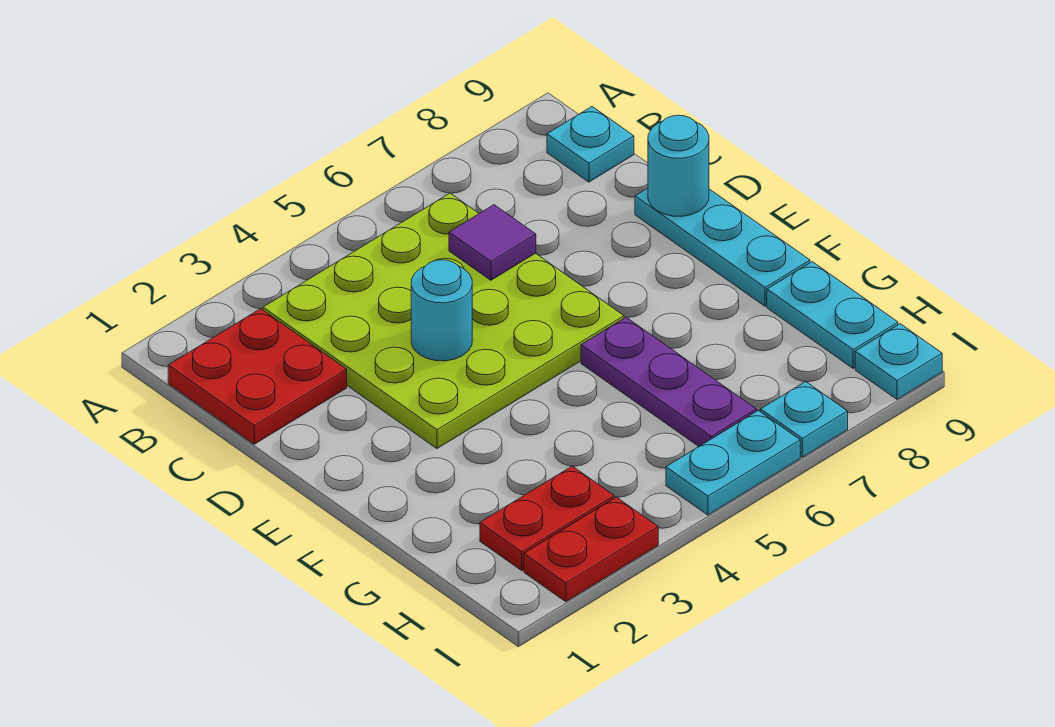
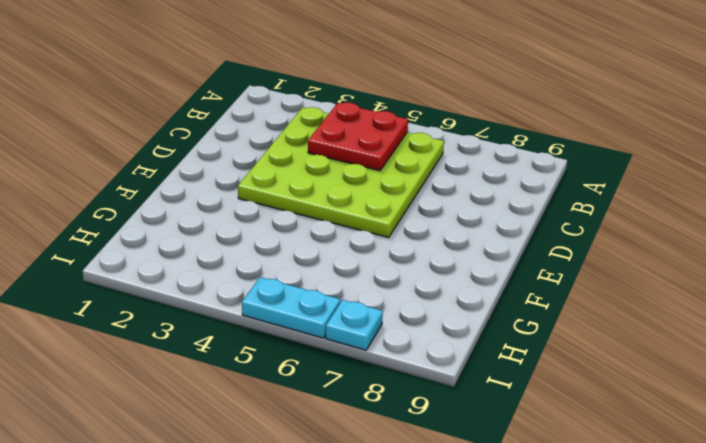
red 2x2 plate [308,102,408,171] -> red 2x2 plate moved to [168,309,347,444]
none -> cyan 1x1 plate [547,107,634,182]
none -> cyan 1x3 plate [635,188,810,306]
none -> purple 1x3 plate [581,317,756,446]

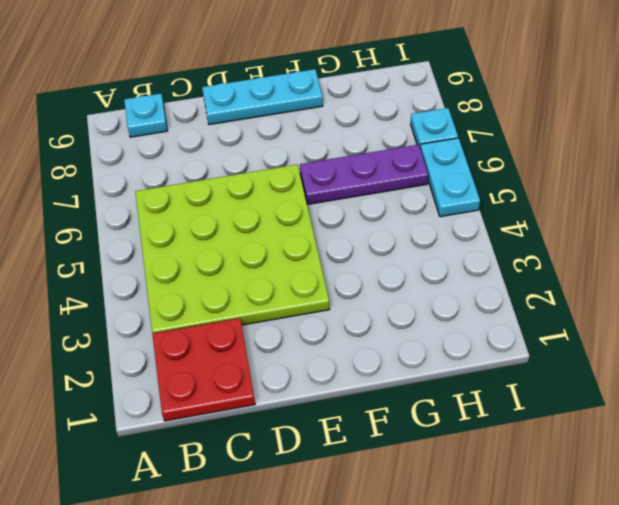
none -> cyan 1x2 plate [767,262,898,368]
none -> red 1x2 plate [480,466,614,571]
none -> red 1x2 plate [524,497,658,602]

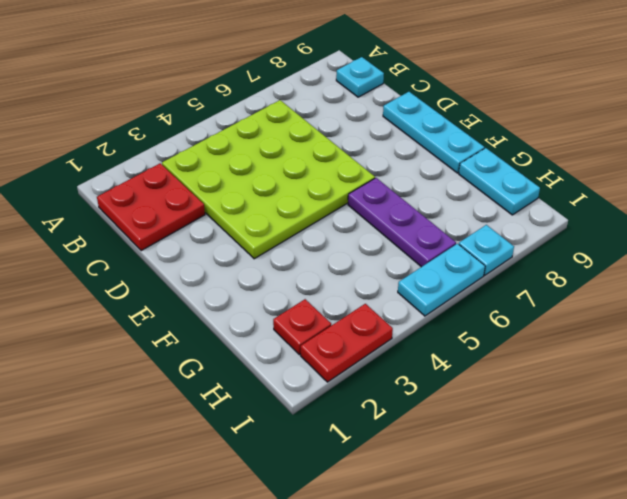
red 1x1 plate [273,299,331,355] -> red 1x2 plate [480,466,614,571]
none -> cyan 1x1 plate [855,324,942,399]
none -> purple 1x1 tile [449,205,536,280]
none -> cyan 1x1 round brick [411,260,472,361]

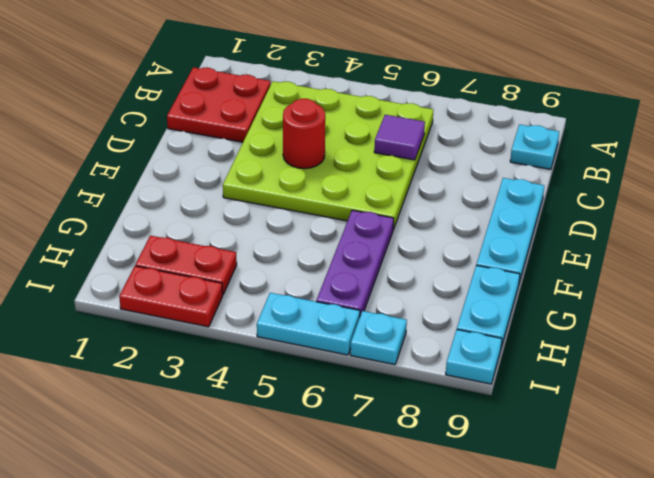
red 1x1 round brick [283,99,325,169] -> cyan 1x1 round brick [411,260,472,361]
none -> cyan 1x1 round brick [648,115,709,216]

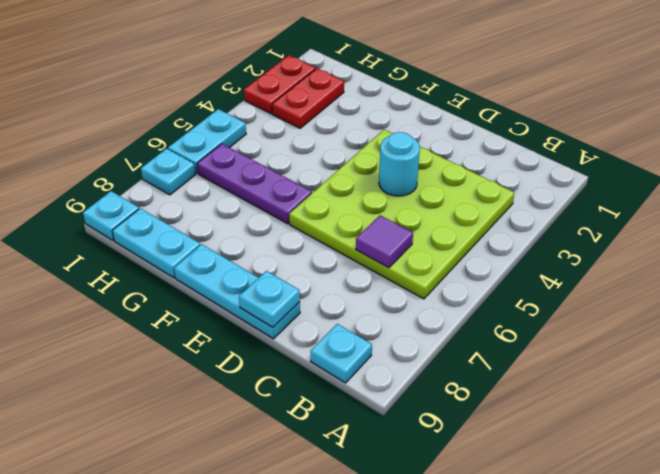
cyan 1x1 plate [239,271,300,327] -> cyan 1x1 round brick [648,115,709,216]
none -> red 2x2 plate [168,309,347,444]

